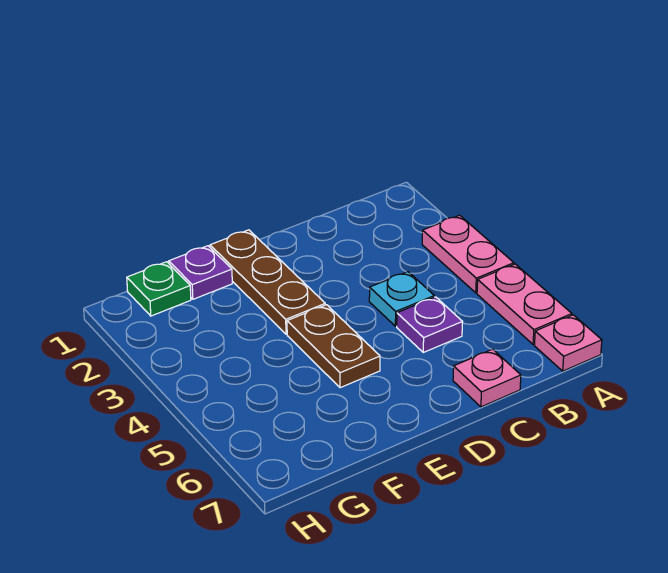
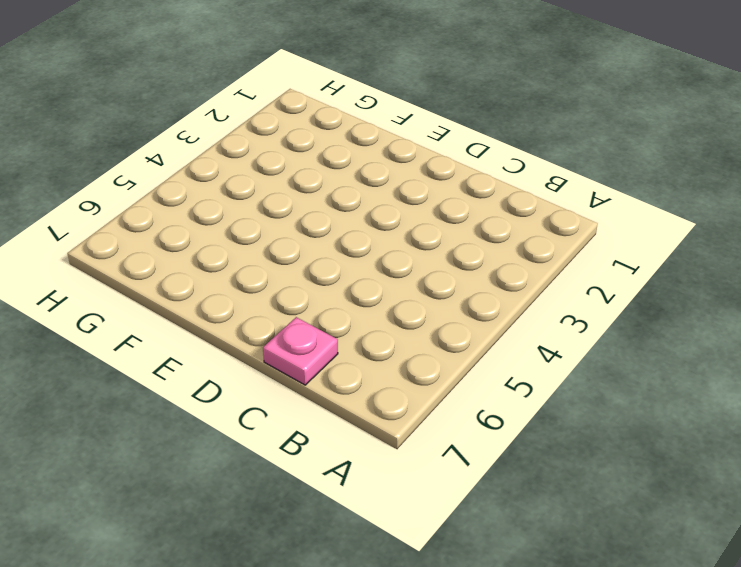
none -> pink 1x2 plate [422,215,514,293]
none -> pink 1x2 plate [477,264,572,344]

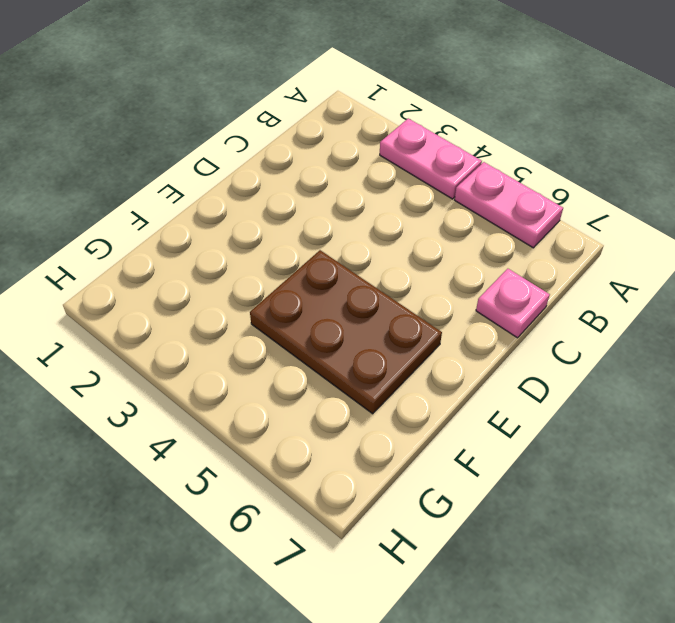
brown 2x3 plate [250,250,442,414] -> brown 1x2 plate [287,305,380,388]
none -> pink 1x1 plate [534,315,602,371]
none -> cyan 1x1 plate [369,272,434,326]

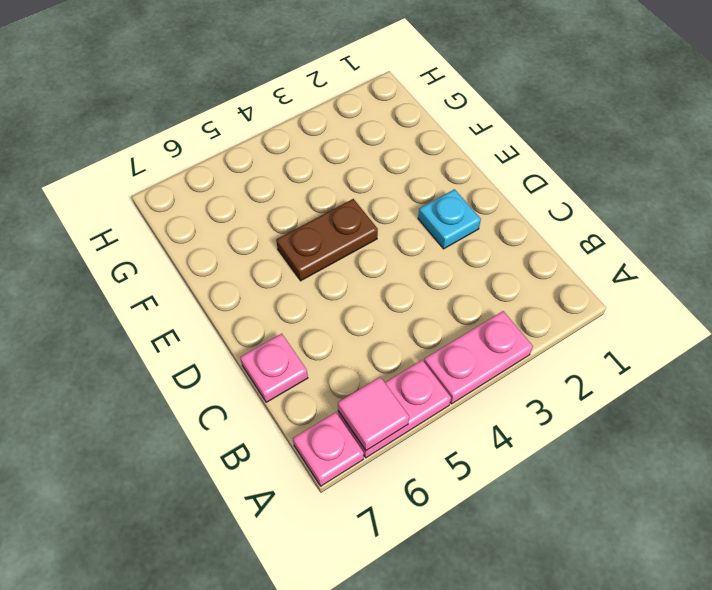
pink 1x1 tile [338,377,409,450] -> none
cyan 1x1 plate [418,189,481,249] -> cyan 1x1 plate moved to [369,272,434,326]
none -> purple 1x1 plate [397,297,462,352]
none -> brown 1x3 plate [210,230,325,334]

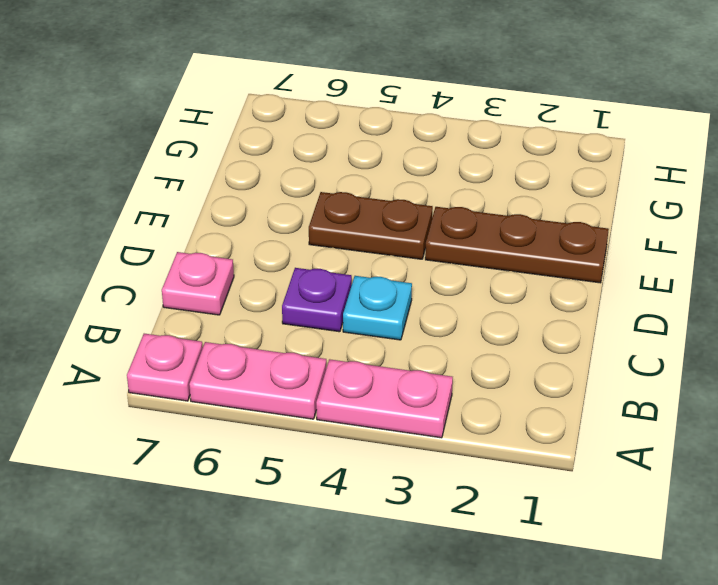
none -> purple 1x1 plate [169,246,232,299]
none -> green 1x1 plate [127,262,191,316]

